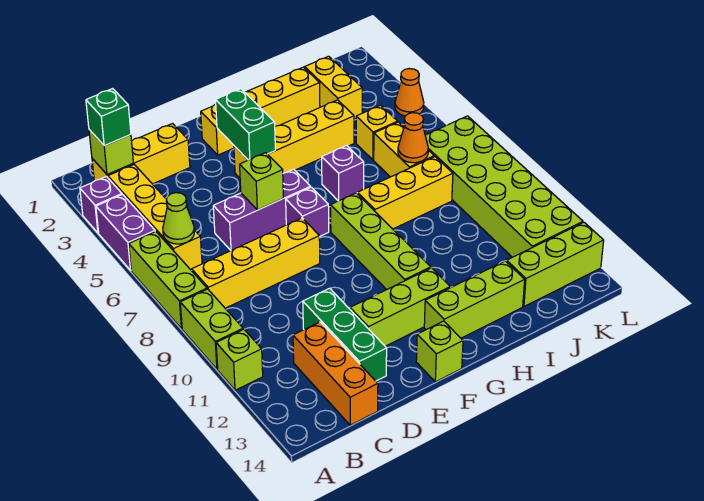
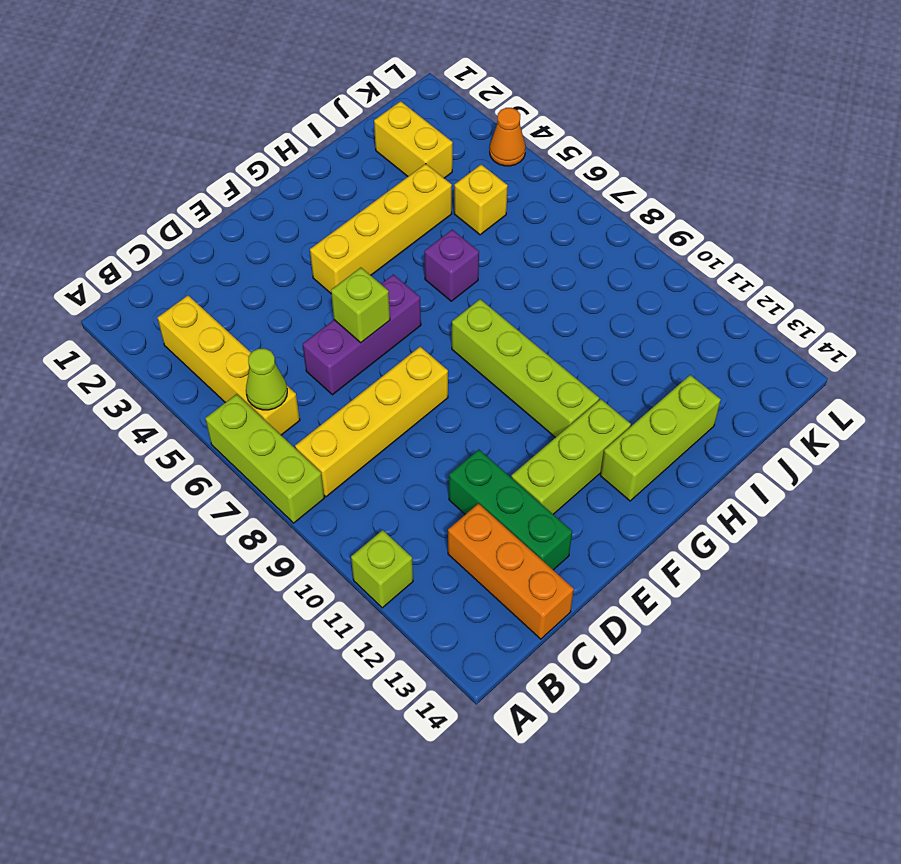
none -> purple 1x1 brick [80,177,122,233]
none -> purple 1x2 brick [96,195,155,270]
none -> lime 1x2 brick [180,289,243,369]
none -> yellow 1x3 brick [92,124,190,184]

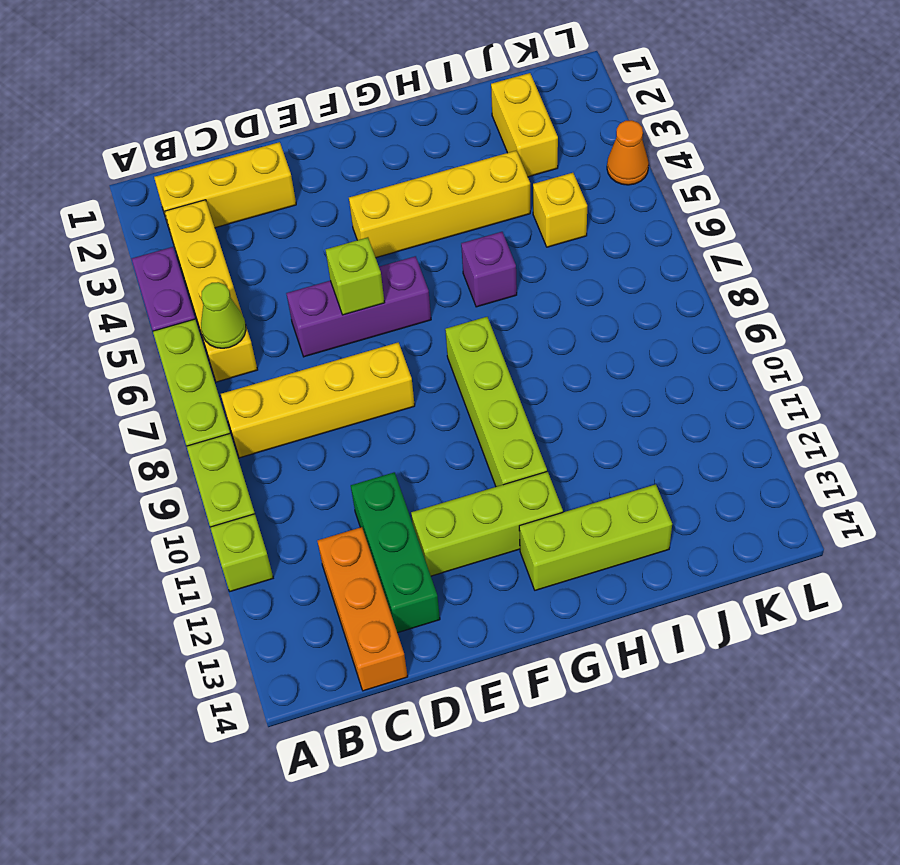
none -> purple 1x1 brick [80,177,122,233]
none -> yellow 1x4 brick [201,67,320,155]
none -> purple 1x1 brick [286,187,329,237]
none -> lime 1x1 brick [416,321,463,382]

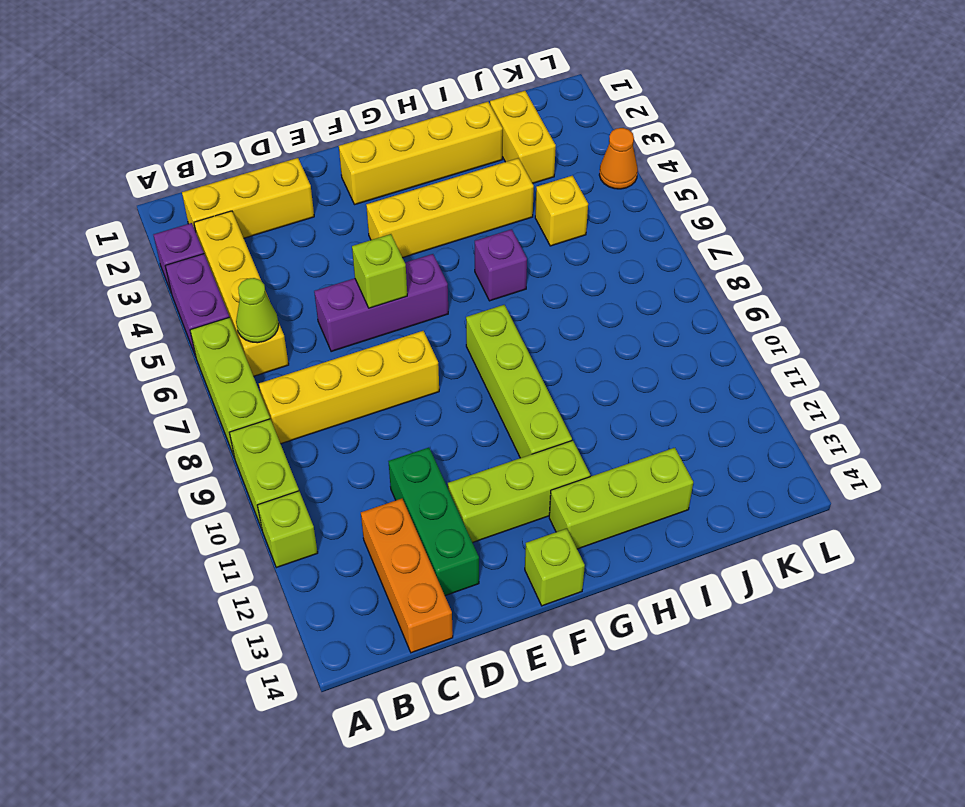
none -> purple 1x1 brick [286,187,329,237]
none -> yellow 1x3 brick [358,157,453,229]
none -> yellow 1x2 brick [374,122,434,177]
none -> lime 1x3 brick [507,222,604,306]

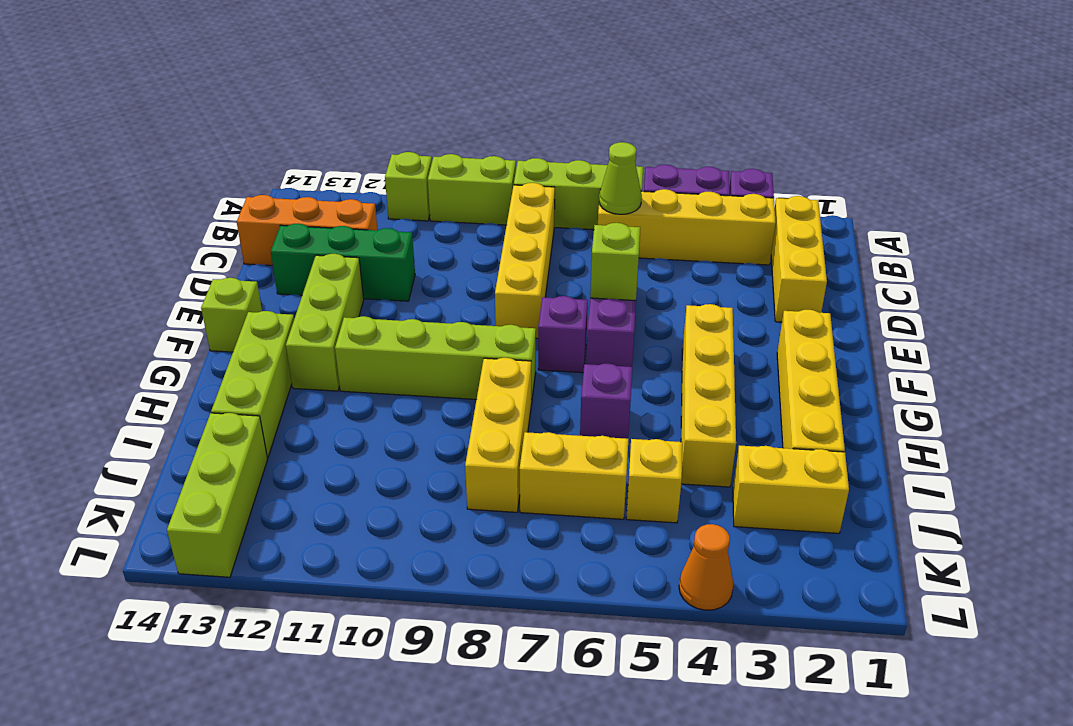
none -> lime 2x6 brick [425,116,583,257]
none -> lime 1x1 brick [89,130,133,175]
none -> green 1x2 brick [216,89,275,160]
none -> orange 1x1 cone [398,113,428,163]

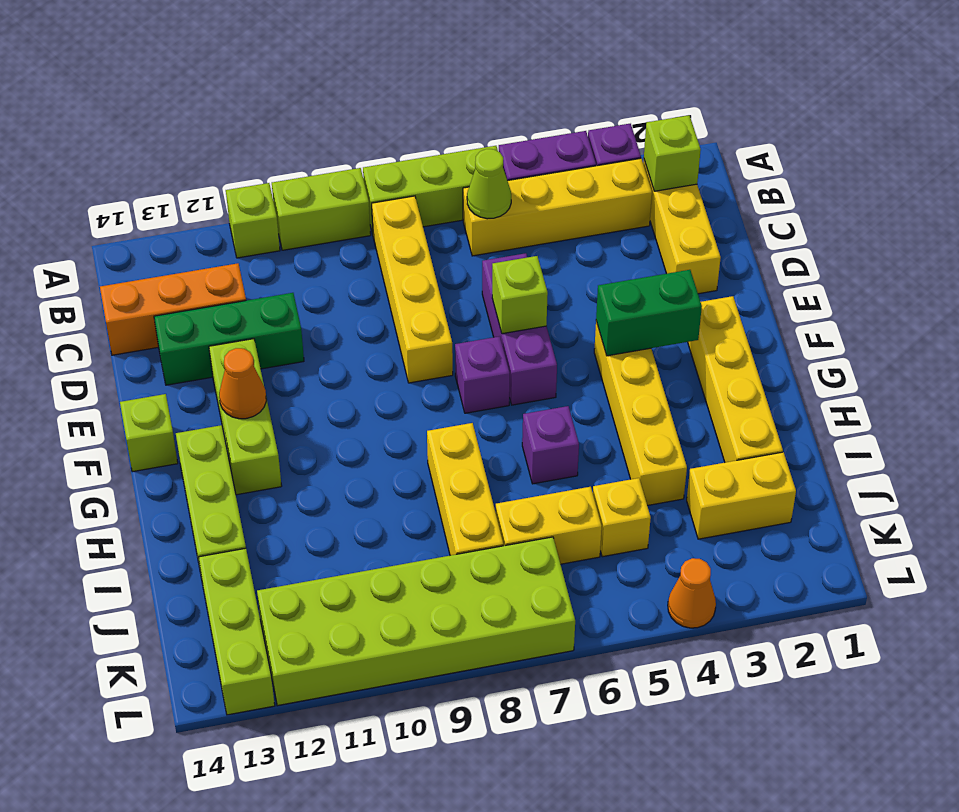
orange 1x1 cone [219,348,266,419] -> orange 1x1 cone moved to [398,113,428,163]
none -> lime 1x4 brick [331,193,431,290]
none -> green 1x1 brick [86,89,131,146]

